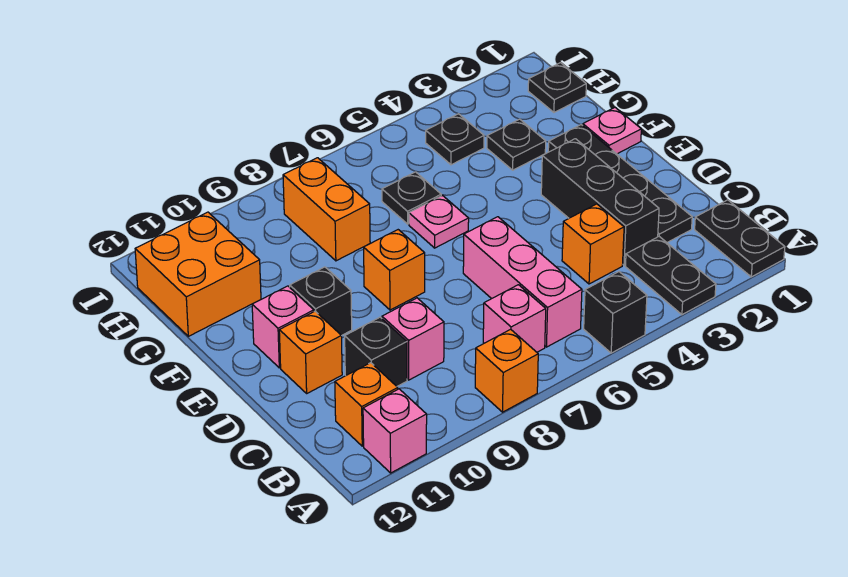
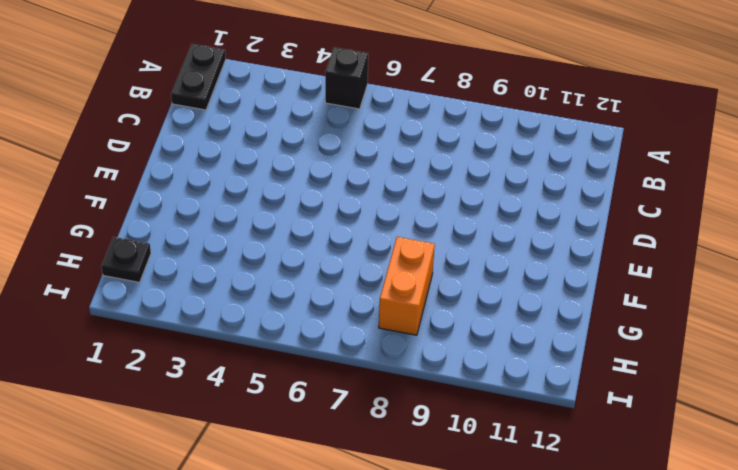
none -> black 1x2 plate [625,237,716,315]
none -> orange 1x1 brick [475,329,538,412]
none -> pink 1x1 brick [363,389,427,473]

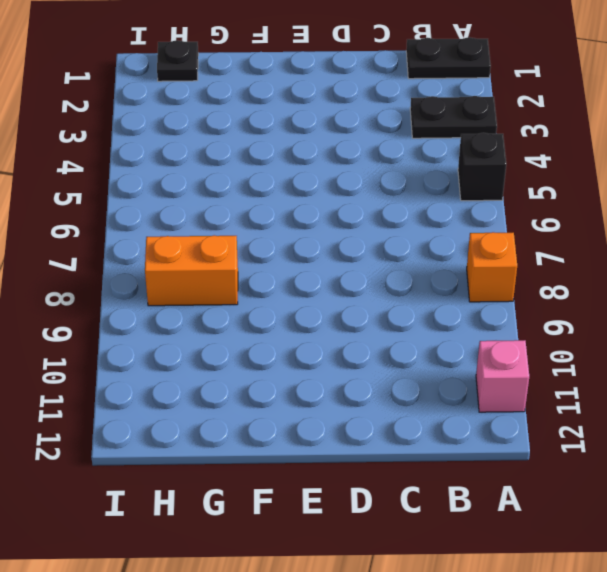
none -> pink 1x3 brick [463,217,582,347]
none -> pink 1x1 brick [483,285,546,352]
none -> orange 1x1 brick [335,363,398,446]

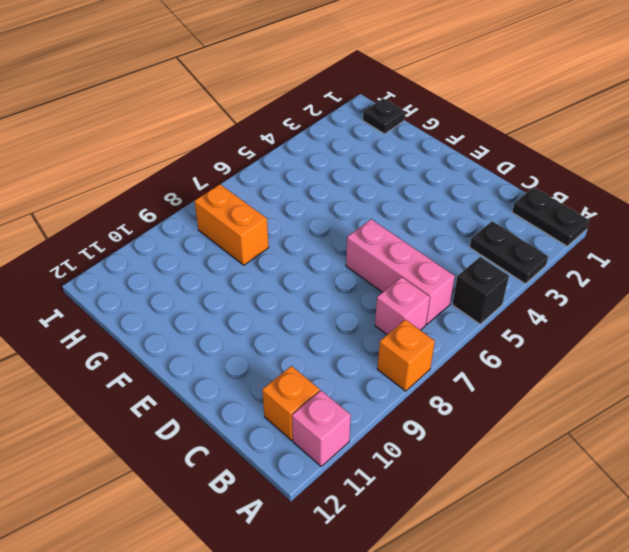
none -> black 1x4 plate [548,125,692,242]
none -> black 1x3 brick [541,139,659,265]
none -> orange 1x1 brick [562,204,624,284]

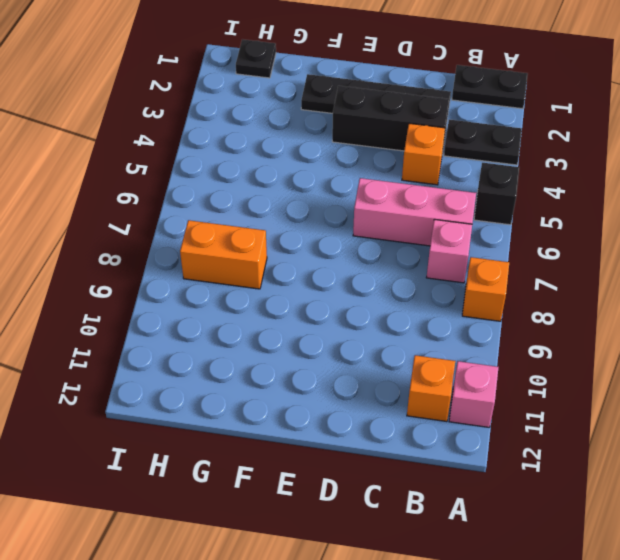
none -> pink 1x1 brick [382,298,444,380]
none -> black 1x1 brick [345,317,407,386]
none -> orange 1x1 brick [279,311,342,393]

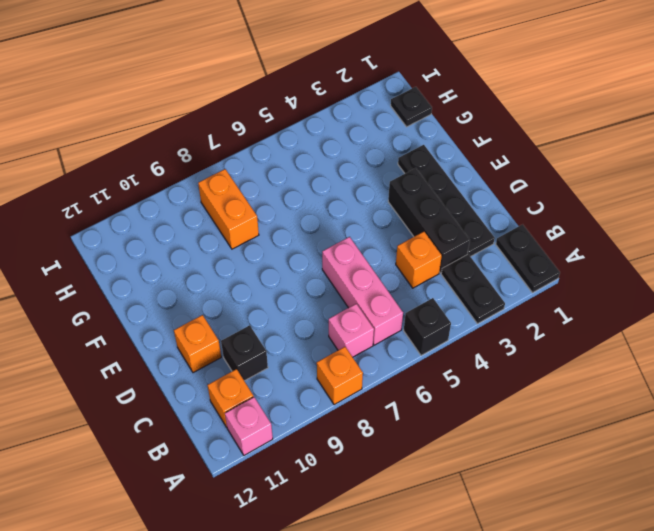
none -> pink 1x1 brick [382,298,444,380]
none -> orange 1x1 brick [364,230,425,310]
none -> black 1x1 brick [290,267,352,336]

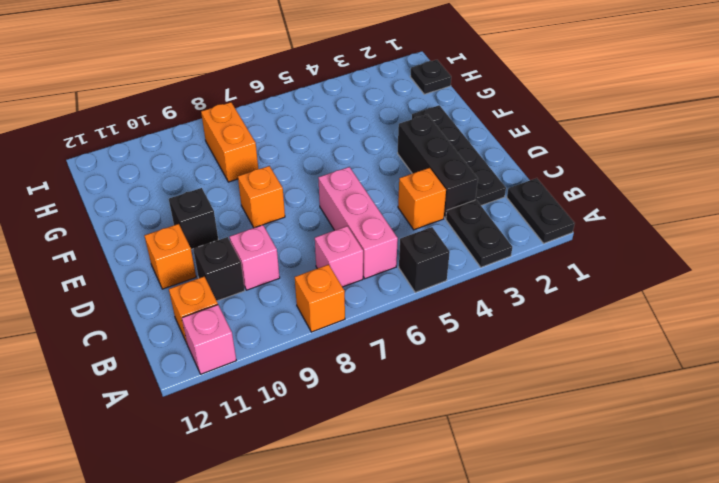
none -> pink 1x1 brick [252,286,314,368]
none -> pink 1x1 plate [583,108,641,154]
none -> pink 1x1 plate [409,196,469,248]

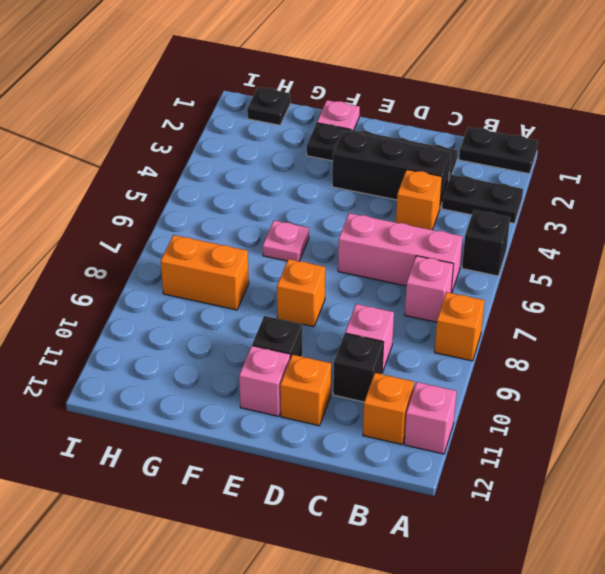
none -> black 1x1 plate [487,119,546,170]
none -> black 1x1 plate [382,172,441,224]
none -> orange 2x2 brick [135,212,261,336]

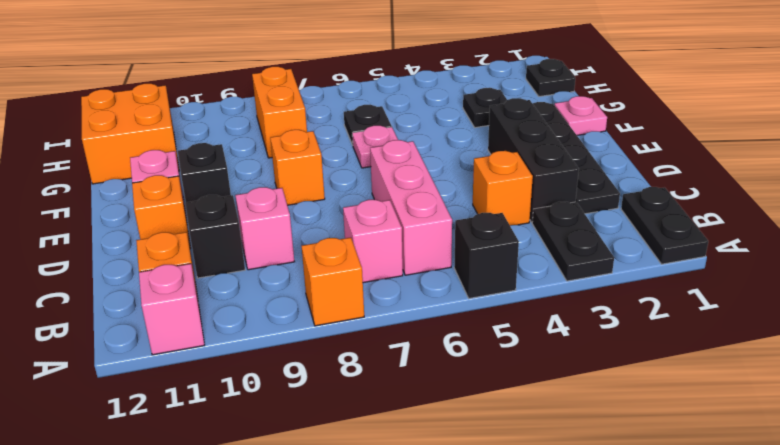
none -> black 1x1 plate [426,114,484,165]

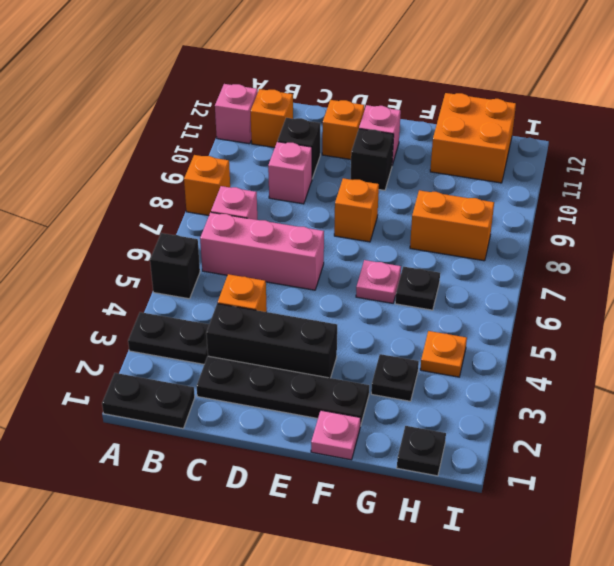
orange 1x1 plate [420,331,467,377] -> black 1x1 plate [426,114,484,165]

